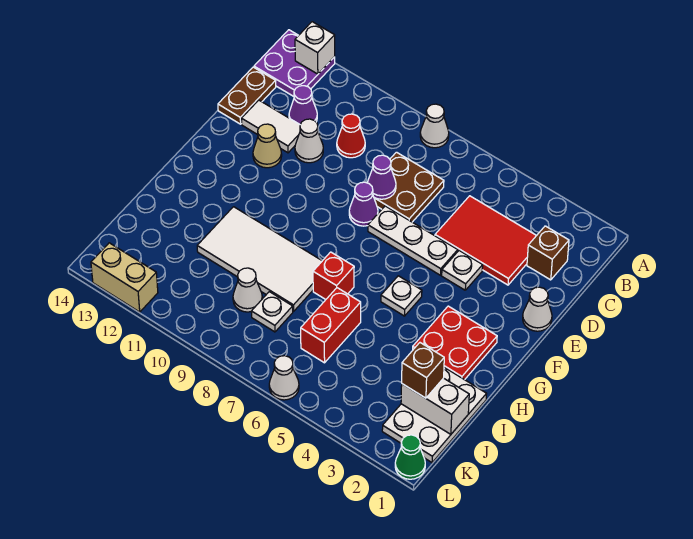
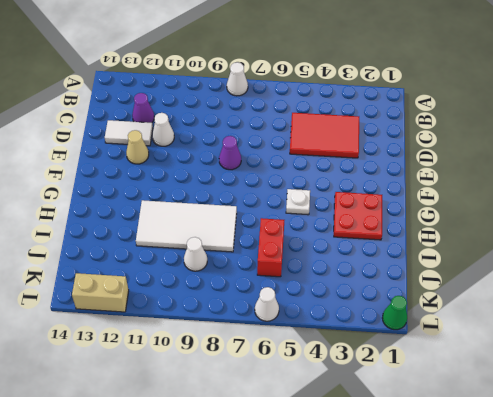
none -> purple 2x2 plate [254,30,335,96]
none -> brown 1x1 brick [527,226,569,280]
none -> brown 2x2 plate [374,152,444,222]
none -> red 1x1 cone [337,114,365,158]

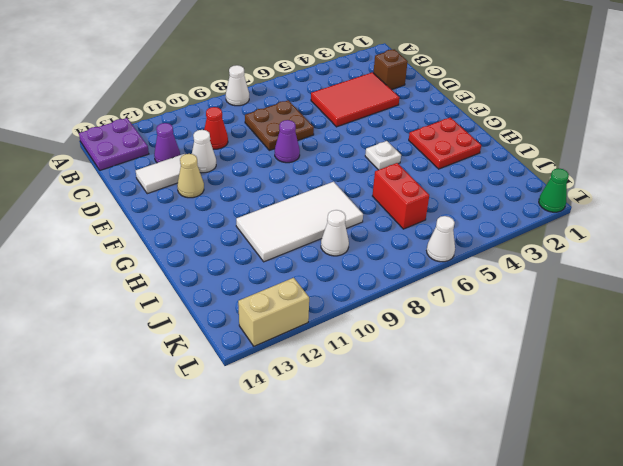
none -> brown 1x2 plate [218,67,276,124]
none -> white 1x1 cone [523,287,552,331]
none -> white 1x1 plate [442,251,483,290]
none -> white 1x3 plate [368,206,458,275]

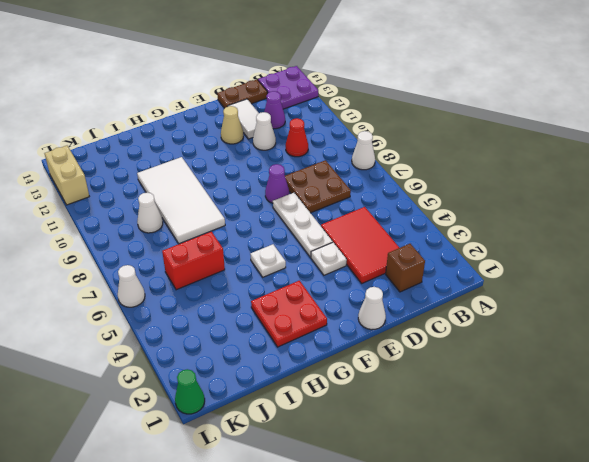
none -> red 1x1 brick [313,252,354,299]
none -> white 2x3 plate [382,367,486,462]
none -> white 1x1 plate [251,292,293,332]
none -> white 1x1 brick [295,22,335,74]

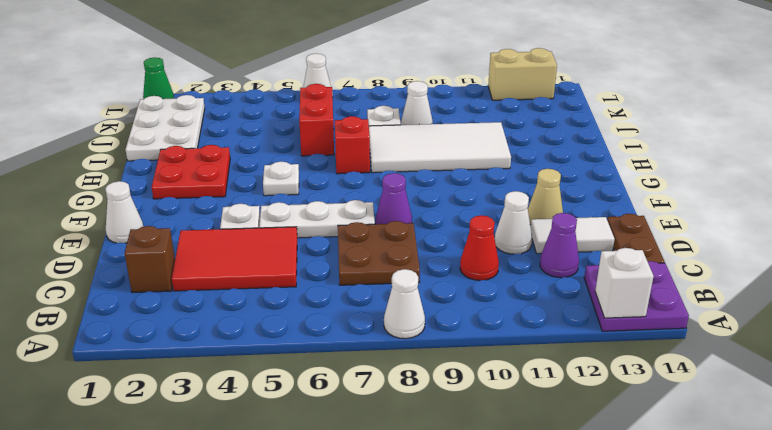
none -> purple 1x1 cone [368,155,396,199]
none -> white 1x2 brick [401,378,469,434]
none -> brown 1x1 brick [402,343,444,398]

